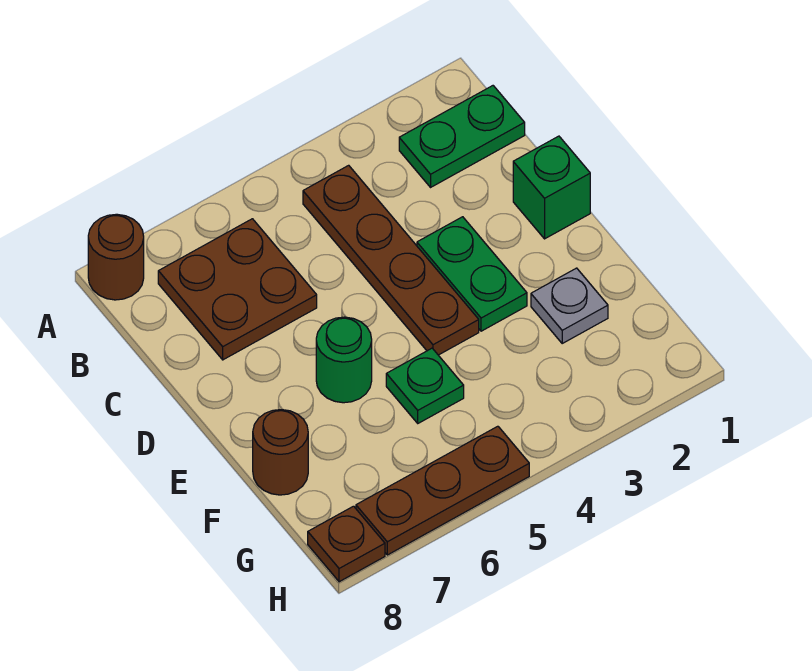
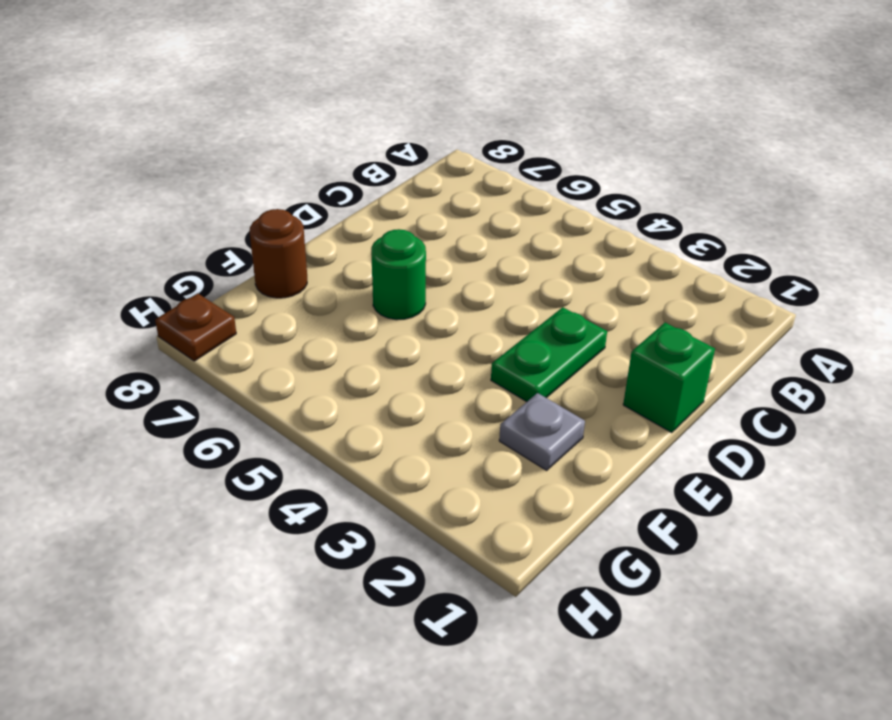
none -> brown 1x1 round brick [88,214,144,300]
none -> green 1x2 plate [399,86,525,187]
none -> brown 1x4 plate [303,165,479,355]

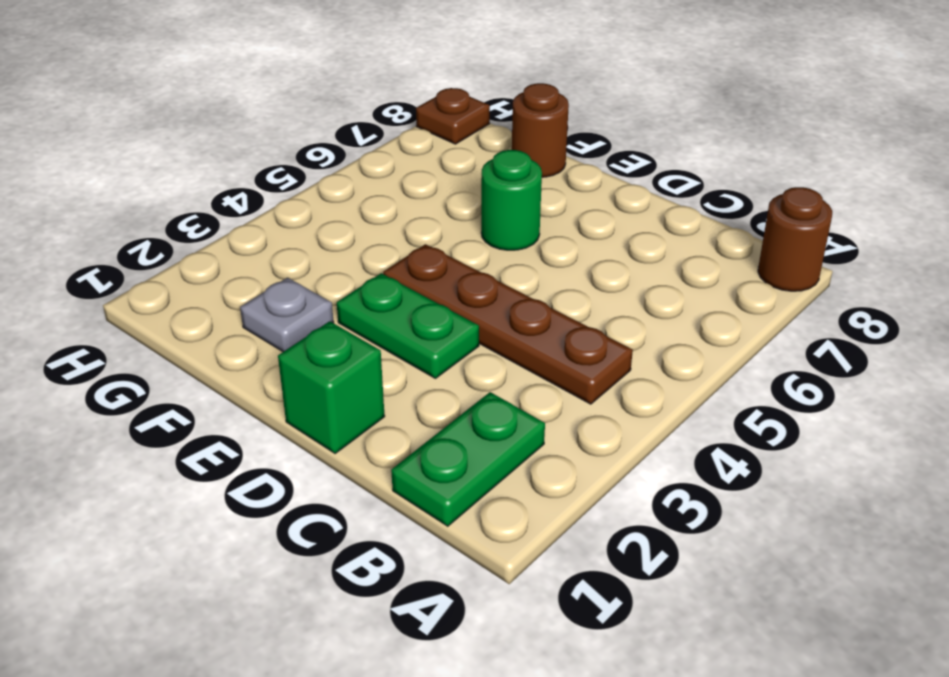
none -> brown 2x2 plate [158,219,317,360]
none -> green 1x1 plate [386,348,464,423]
none -> brown 1x3 plate [356,426,529,555]

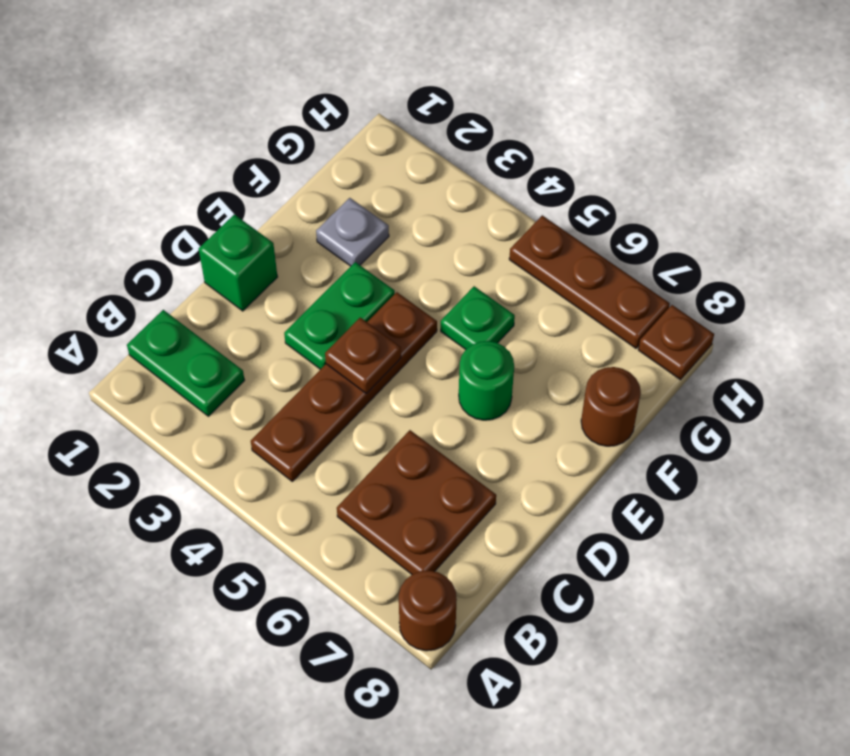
brown 1x1 plate [325,318,401,394] -> none

